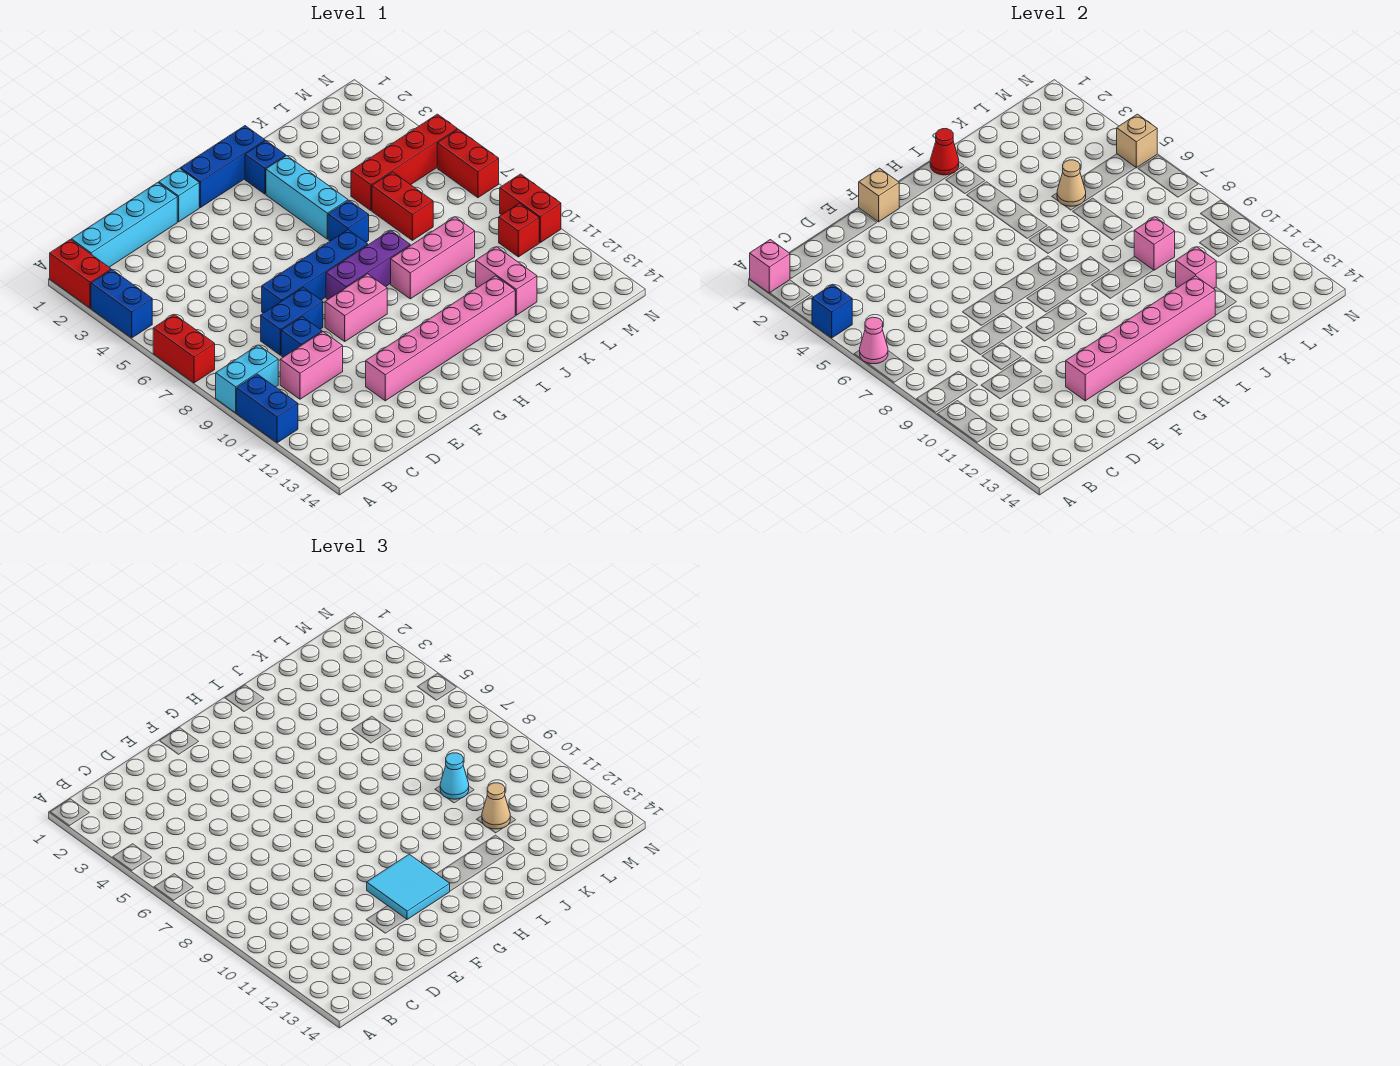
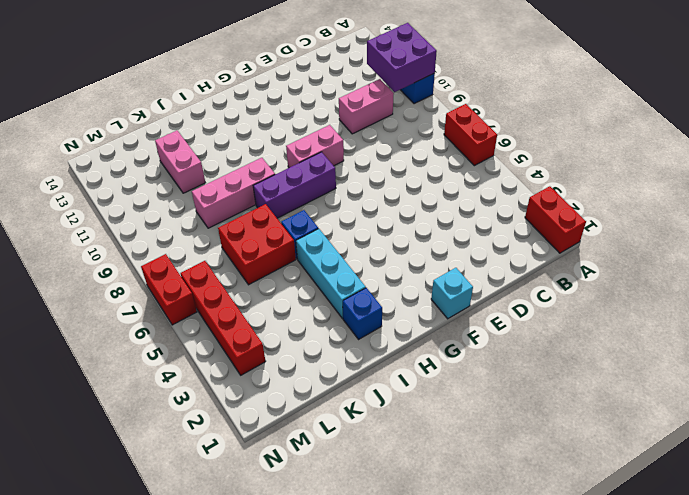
purple 2x2 brick [367,23,437,92] -> none
red 2x2 brick [218,204,296,285] -> red 1x2 brick [372,172,433,240]
red 1x4 brick [180,261,266,375] -> red 1x4 brick turned to [351,114,457,210]
none -> blue 1x2 brick [91,270,152,338]
none -> cyan 1x2 brick [216,345,278,413]
none -> cyan 1x4 brick [71,183,177,267]
none -> blue 1x2 brick [261,287,323,355]

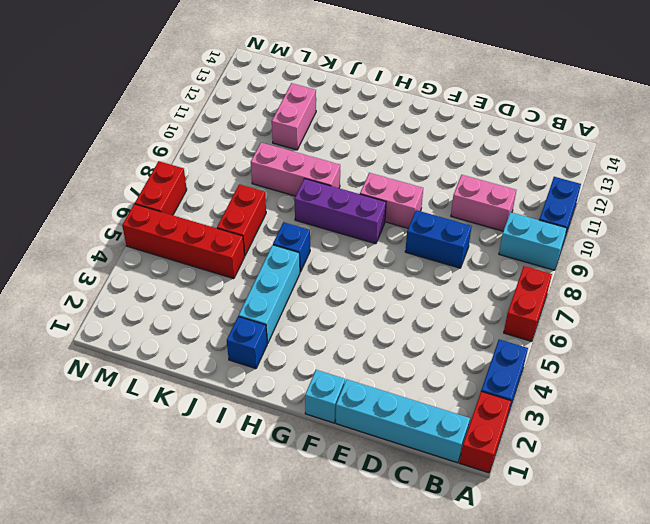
none -> blue 1x1 brick [281,317,322,357]
none -> blue 1x4 brick [262,230,368,313]
none -> pink 1x6 brick [366,276,515,401]
none -> blue 1x3 brick [181,126,265,208]

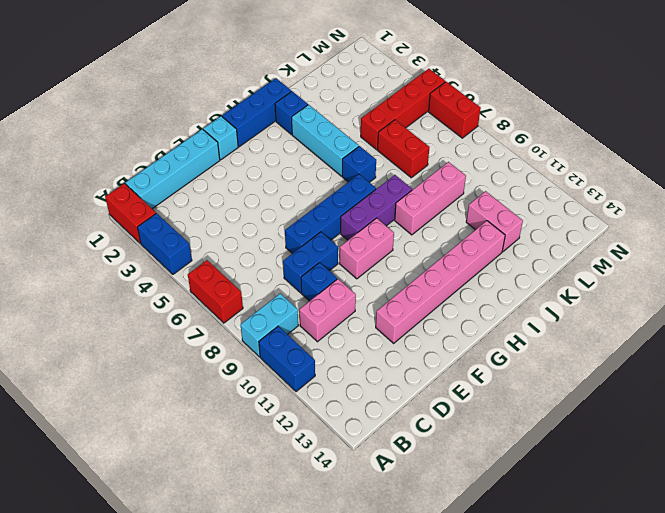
none -> red 1x1 brick [499,203,539,257]
none -> red 1x2 brick [500,174,561,243]
none -> pink 1x1 brick [750,240,790,293]
none -> blue 1x1 brick [812,284,852,338]

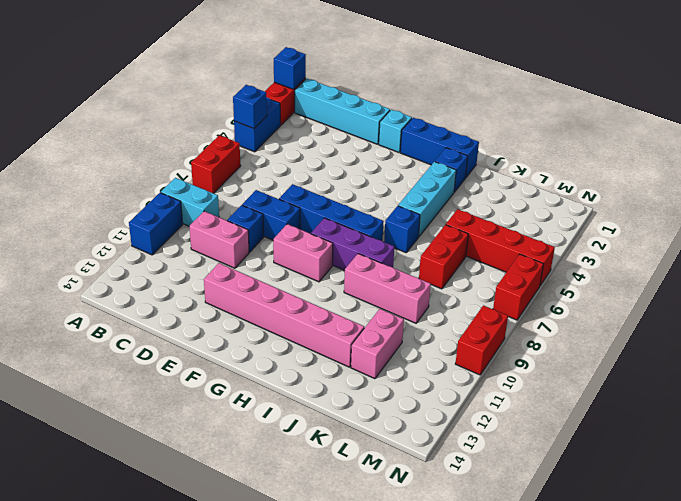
blue 1x1 brick [274,47,306,89] -> pink 1x1 brick [750,240,790,293]
none -> red 1x1 brick [499,203,539,257]
none -> pink 1x1 cone [860,317,888,364]
none -> pink 1x6 brick [1066,276,1215,401]
none -> tan 1x1 brick [859,168,899,222]

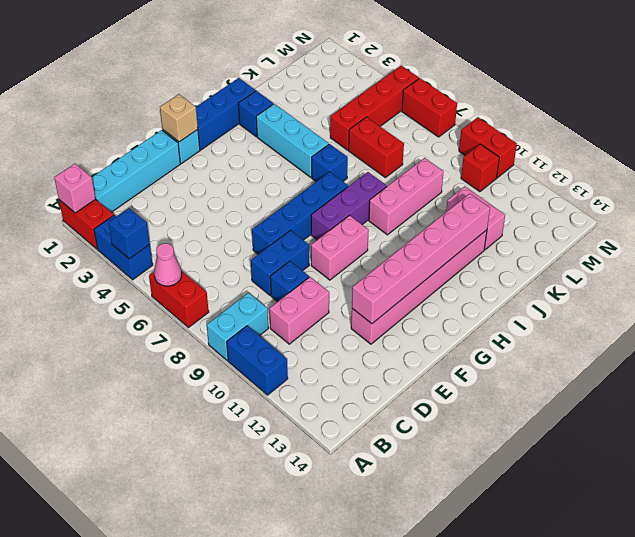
none -> red 1x1 cone [930,129,959,175]
none -> tan 1x1 cone [1057,160,1086,206]
none -> pink 1x1 brick [1134,217,1175,270]
none -> pink 1x1 brick [1176,247,1216,289]

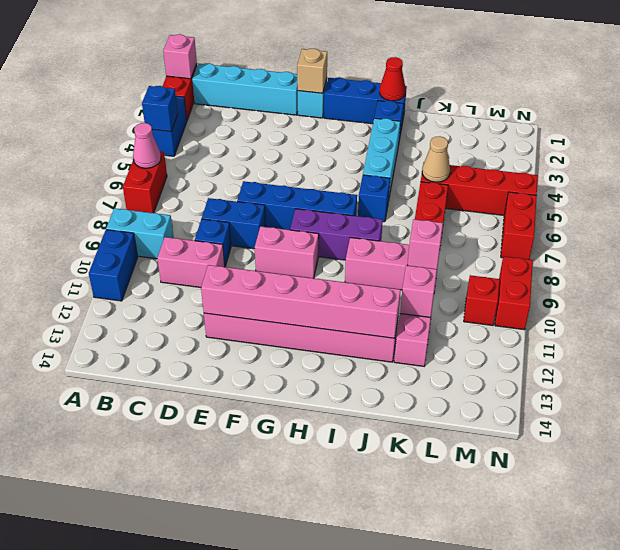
none -> tan 1x1 brick [1117,114,1157,168]
none -> cyan 2x2 tile [367,854,450,919]
none -> cyan 1x1 cone [440,753,469,799]
none -> tan 1x1 cone [482,783,510,829]

